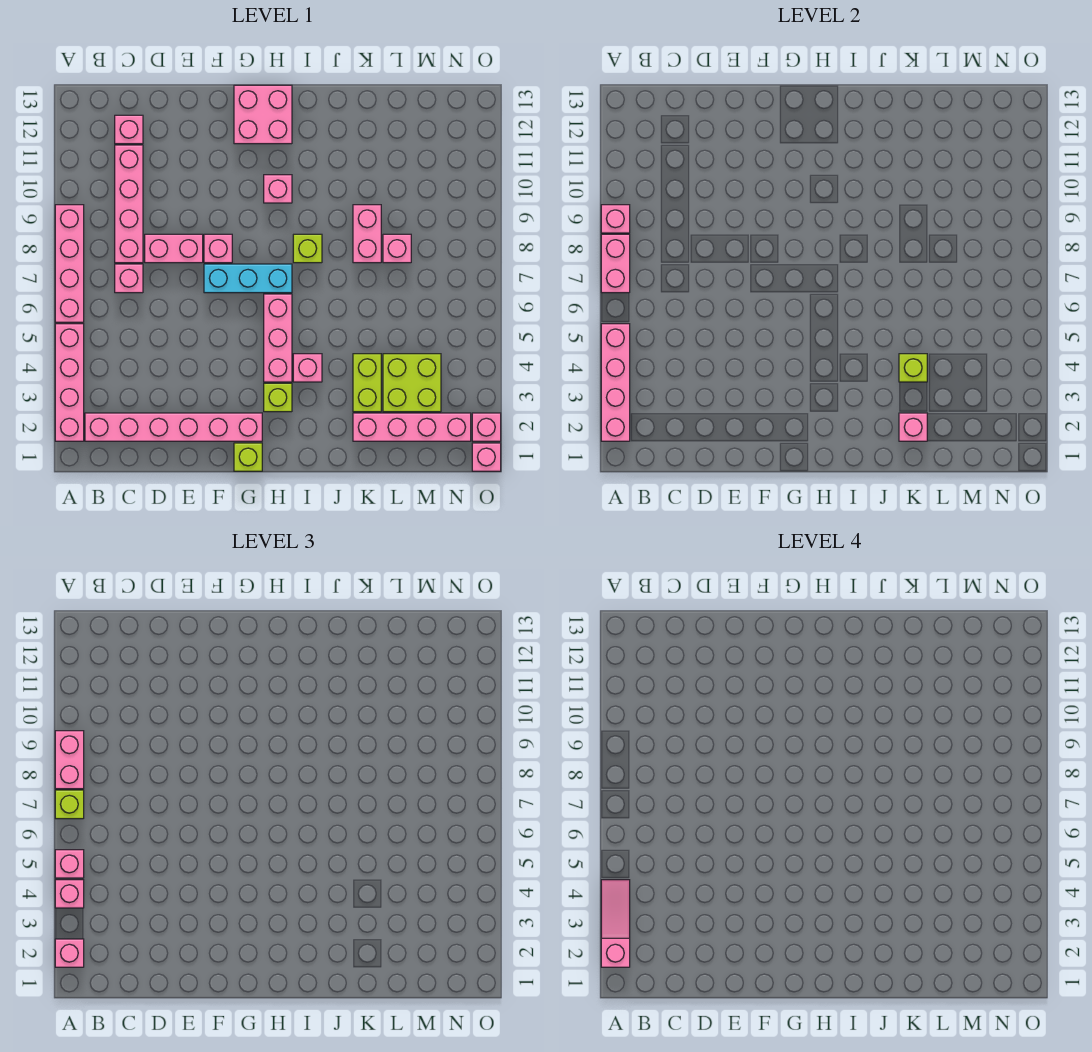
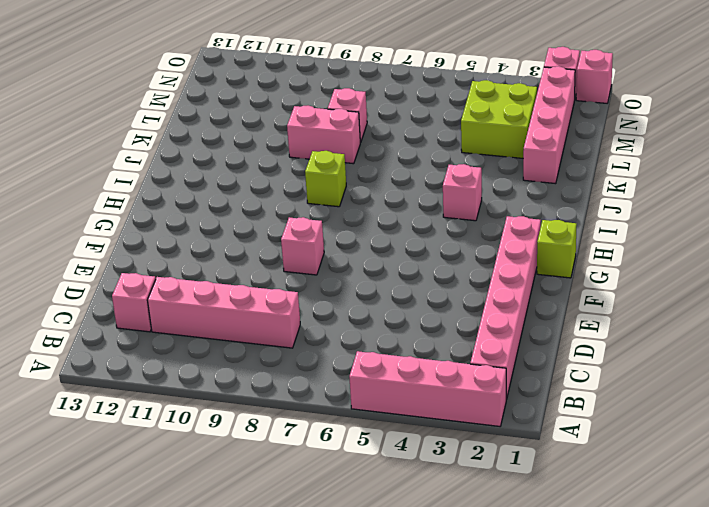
none -> pink 1x4 brick [55,205,84,322]
none -> pink 1x1 brick [115,264,143,293]
none -> pink 1x2 brick [145,234,203,263]
none -> cyan 1x3 brick [204,264,292,293]

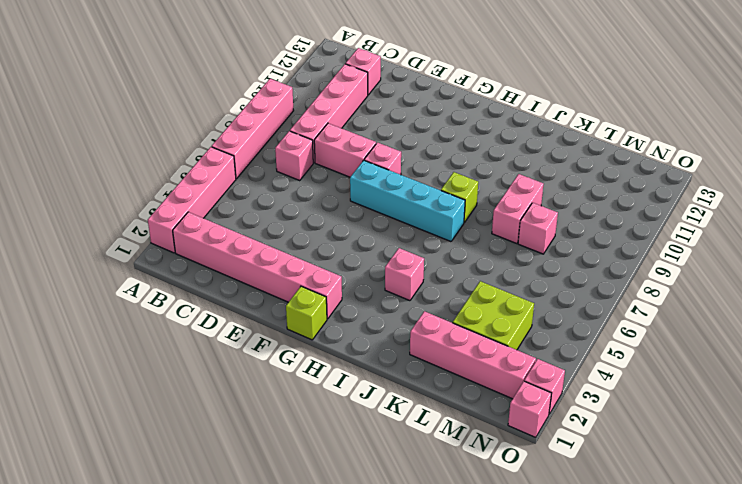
cyan 1x4 brick [350,160,465,241] -> cyan 1x3 brick [204,264,292,293]
none -> pink 2x2 brick [234,85,292,144]
none -> lime 1x1 brick [264,383,292,412]
none -> pink 1x3 brick [264,294,292,382]
none -> pink 1x1 brick [264,175,292,203]

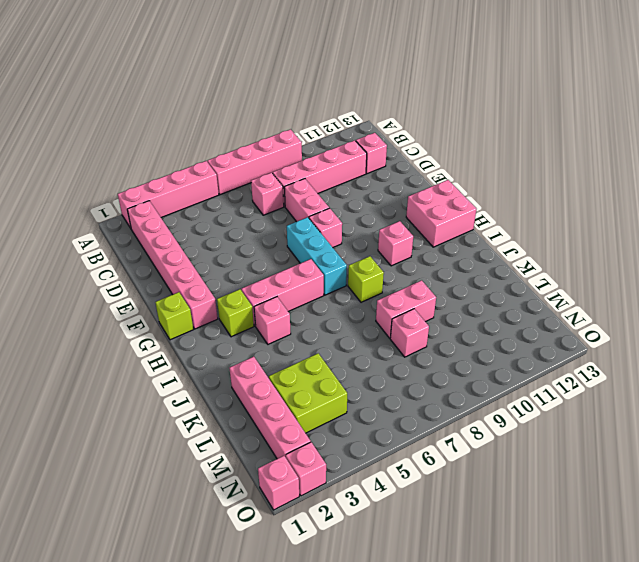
none -> lime 1x2 brick [353,354,381,412]
none -> pink 1x4 brick [601,324,630,441]
none -> pink 1x2 brick [601,234,630,293]
none -> pink 1x1 brick [601,205,630,233]

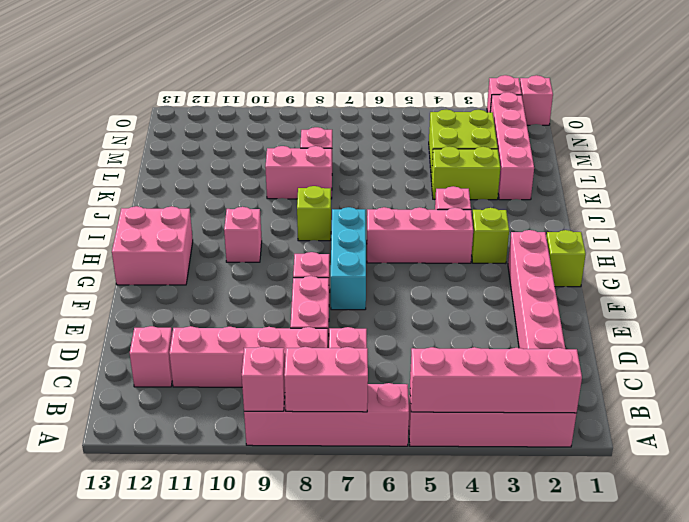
none -> pink 1x1 brick [899,413,927,441]
none -> lime 1x1 brick [899,354,927,382]
none -> pink 1x1 brick [55,939,84,967]
none -> pink 1x1 brick [55,880,84,908]

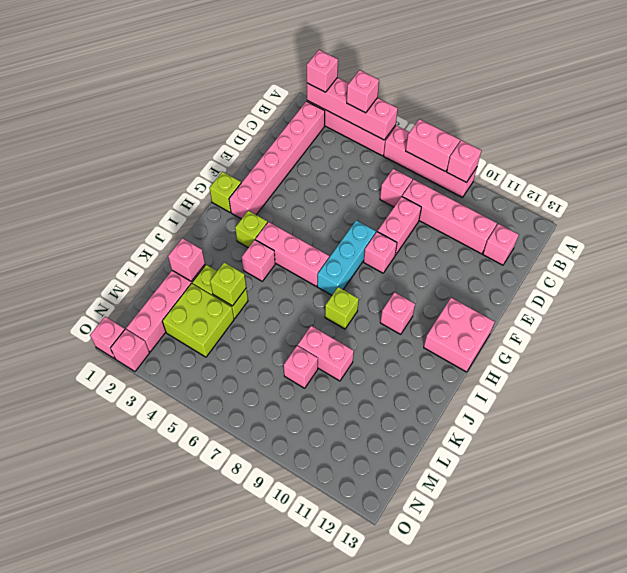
none -> pink 1x1 brick [55,850,84,878]
none -> lime 1x1 brick [55,790,84,819]
none -> pink 1x2 brick [55,731,84,789]
none -> pink 1x3 slope [601,880,630,967]

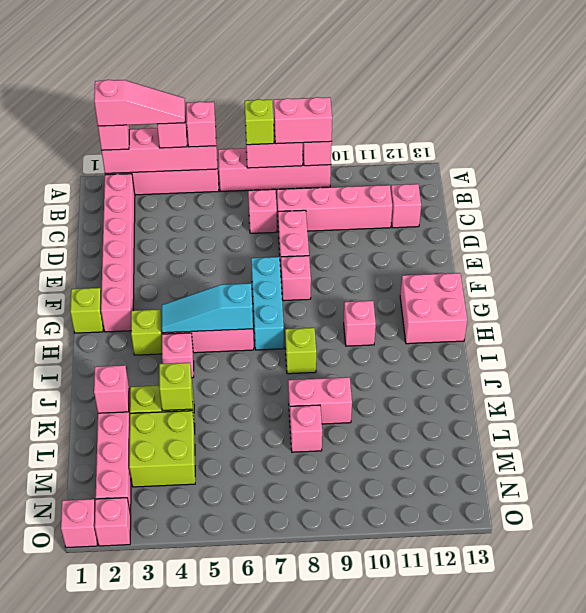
cyan 1x3 slope [162,283,253,333] -> none

